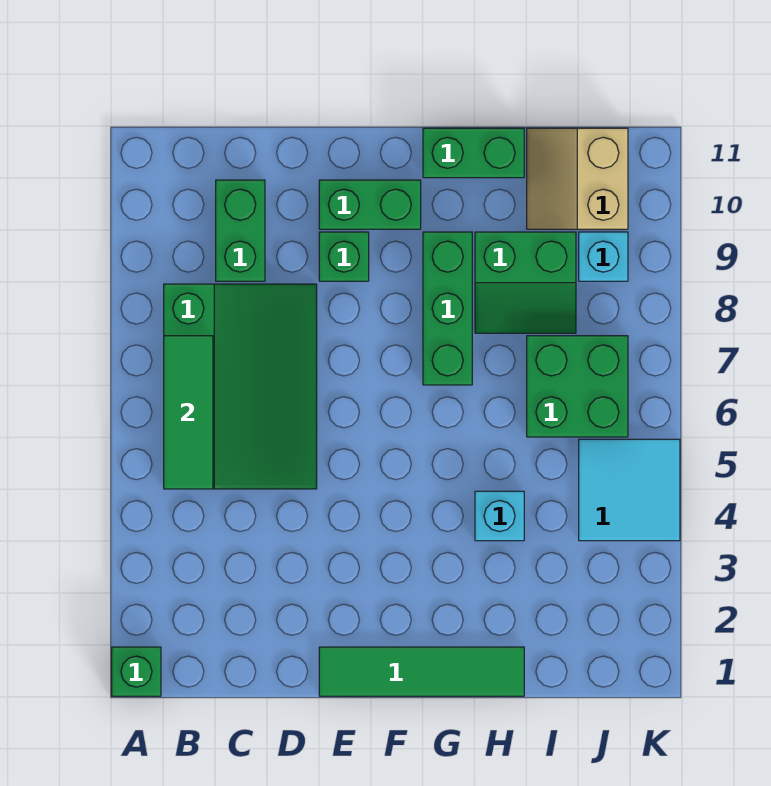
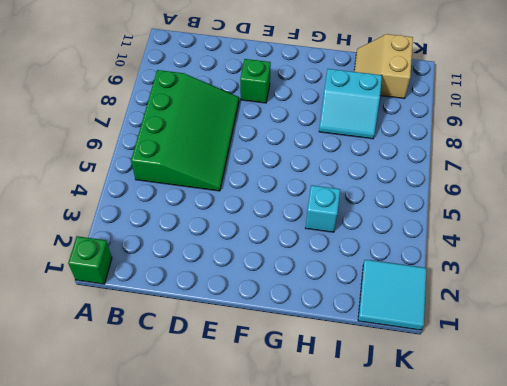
cyan 2x2 slope [319,69,382,139] -> green 2x2 slope [475,232,576,333]
cyan 2x2 tile [358,260,426,330] -> cyan 2x2 tile moved to [579,439,680,541]
none -> green 1x2 brick [216,180,265,281]
none -> green 1x4 tile [319,647,524,696]
none -> green 1x2 brick [319,180,421,229]

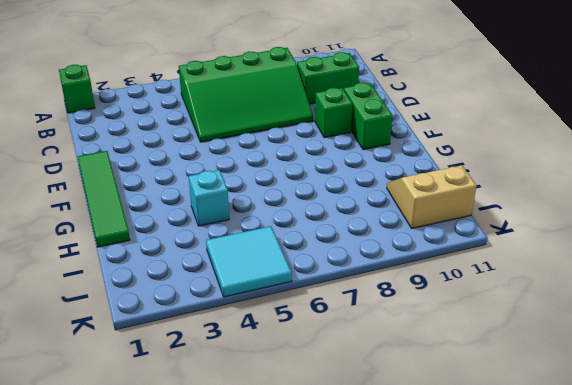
none -> green 1x3 brick [423,232,472,385]
none -> green 1x2 brick [423,128,524,178]
none -> green 2x2 slope [475,232,576,333]

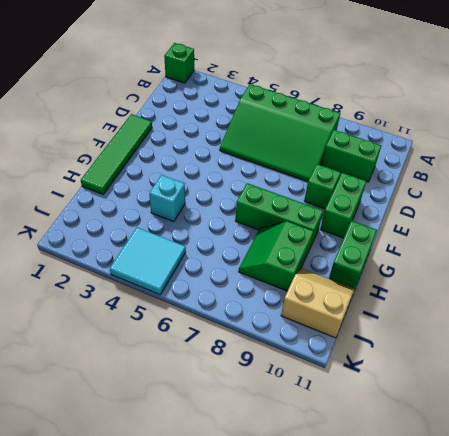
none -> green 2x2 brick [527,336,628,437]
none -> cyan 1x1 brick [579,232,628,281]
none -> green 1x3 tile [164,336,213,489]

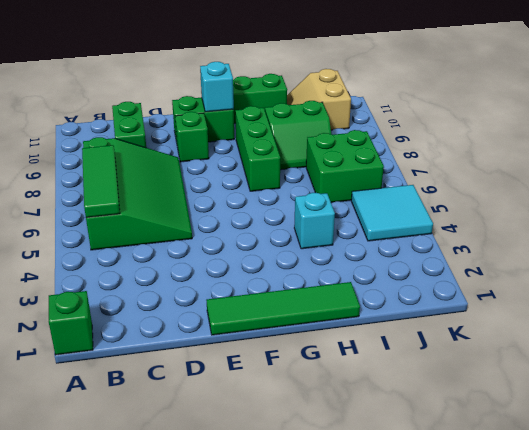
cyan 1x1 brick [200,62,234,112] -> cyan 1x1 brick moved to [579,232,628,281]

